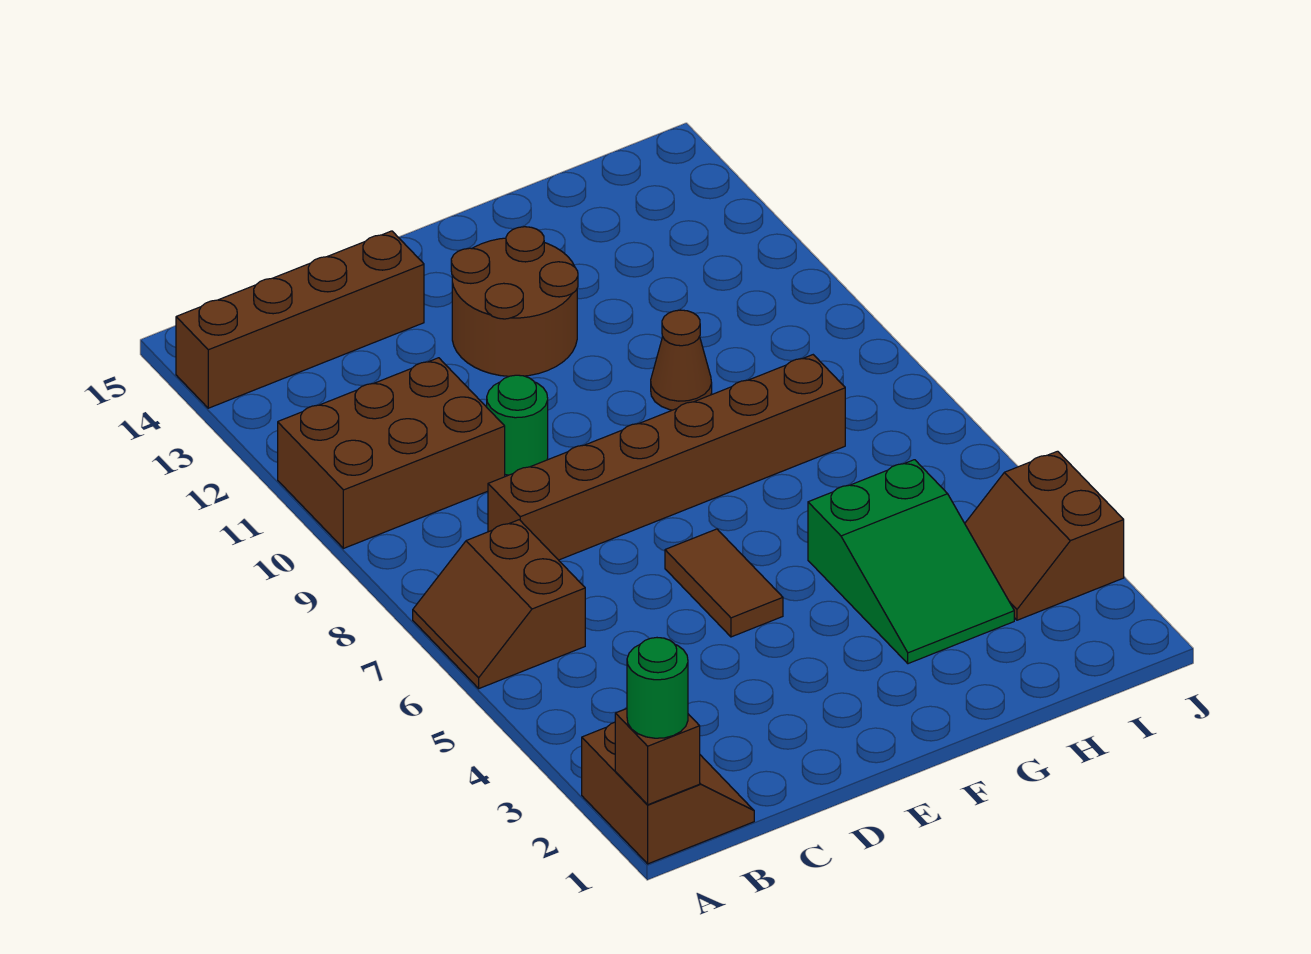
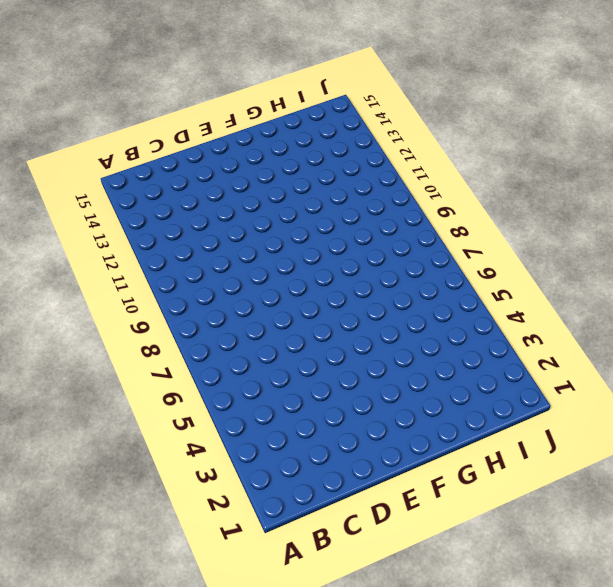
none -> brown 2x2 slope [582,722,754,864]
none -> brown 2x2 slope [413,520,585,688]
none -> brown 2x3 brick [278,358,505,548]

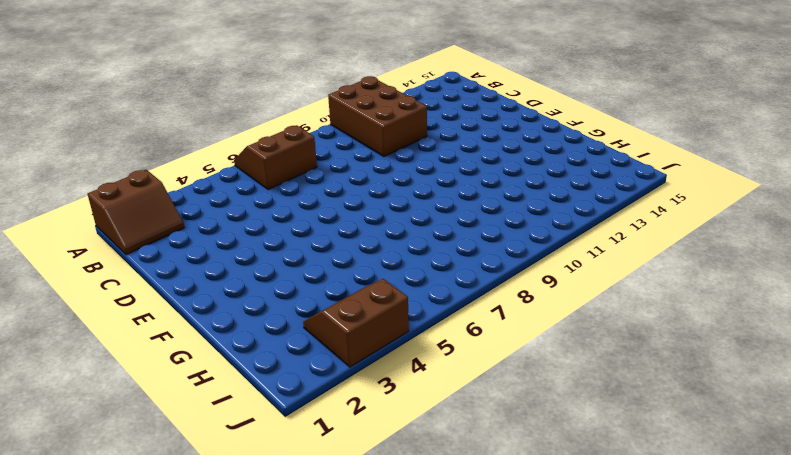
none -> brown 1x4 brick [176,231,424,408]
none -> brown 1x6 brick [488,355,845,560]
none -> green 1x1 round brick [487,375,548,475]

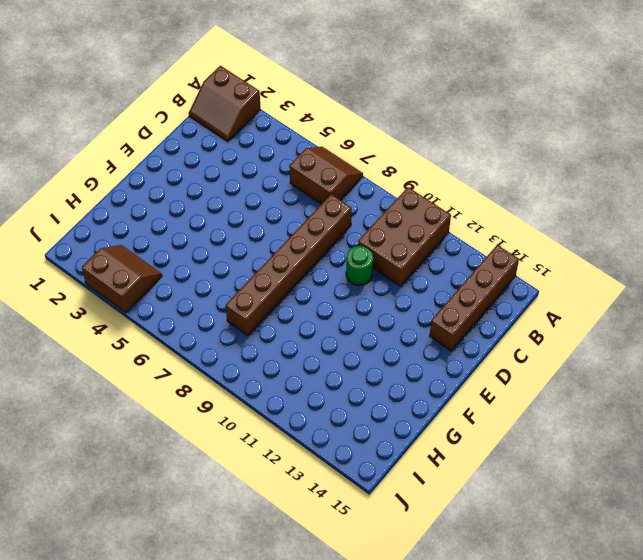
none -> brown 1x2 tile [665,529,783,637]
none -> brown 2x2 round brick [451,227,578,376]
none -> green 2x3 slope [808,460,1014,664]

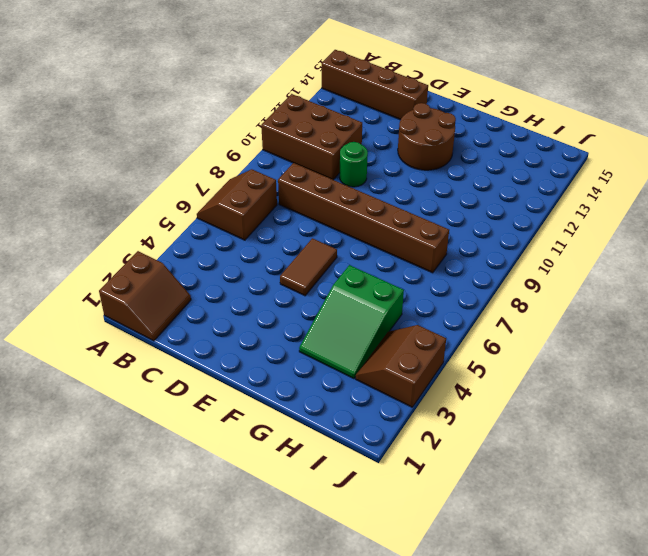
none -> brown 1x1 cone [651,310,712,410]
none -> brown 1x1 brick [615,709,700,805]
none -> green 1x1 round brick [627,638,688,738]

